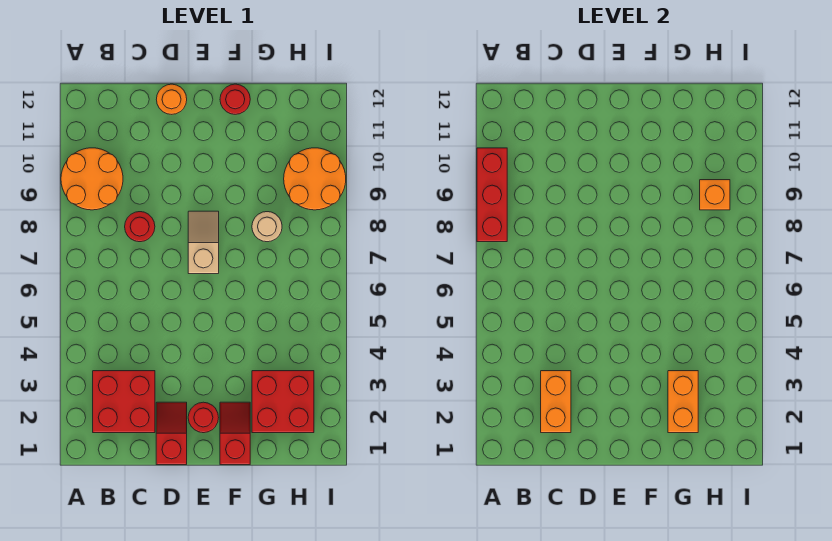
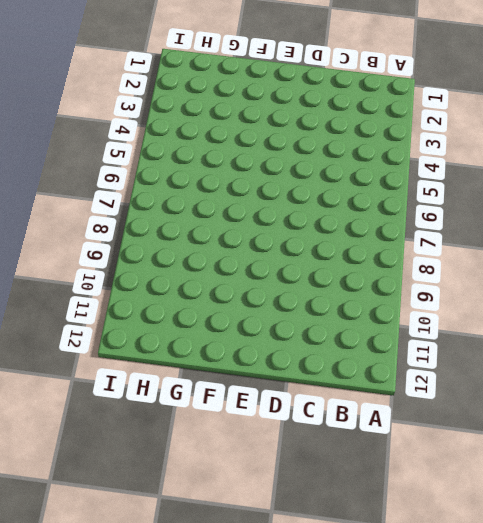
none -> orange 2x2 round brick [61,148,123,210]
none -> red 2x2 brick [93,371,155,433]
none -> red 1x1 round brick [125,212,155,242]

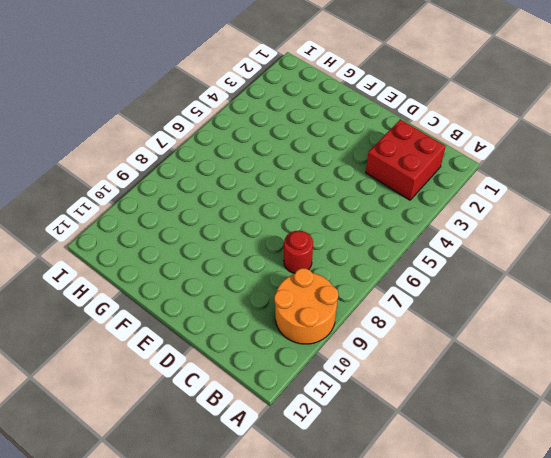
none -> red 1x2 slope [156,402,187,465]
none -> orange 1x1 round brick [156,84,187,114]
none -> red 1x1 round brick [188,402,219,433]

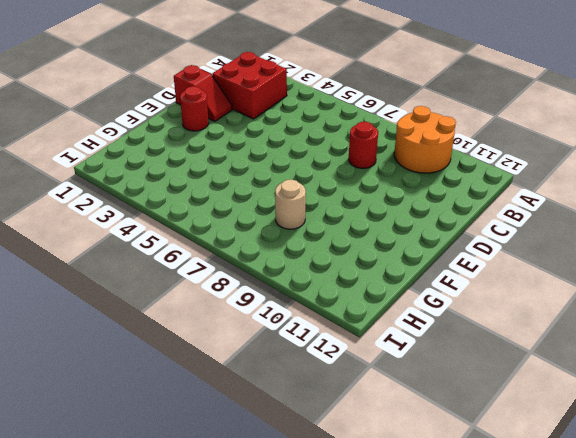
none -> orange 1x1 round brick [156,84,187,114]
none -> tan 1x2 slope [188,211,219,274]
none -> red 1x2 slope [220,402,250,465]

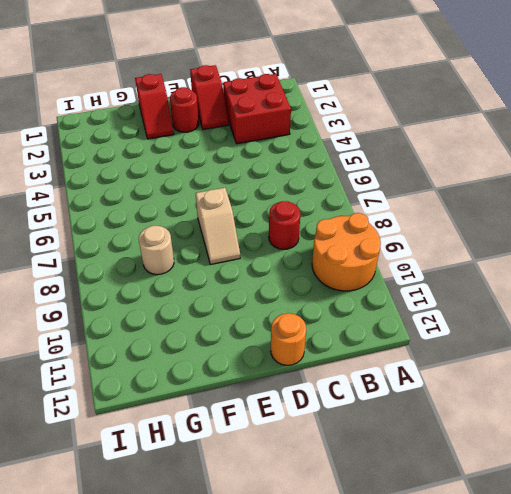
none -> red 1x1 round brick [220,84,250,114]
none -> red 2x2 brick [252,371,314,433]
none -> orange 2x2 round brick [284,148,346,210]

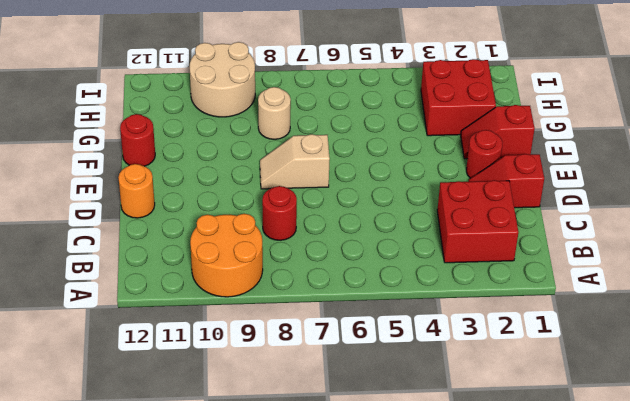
tan 2x2 round brick [190,42,255,117] -> orange 2x2 round brick [284,148,346,210]
none -> red 1x3 brick [477,148,507,242]
none -> orange 1x2 brick [541,371,571,433]
none -> orange 1x2 brick [668,371,698,433]

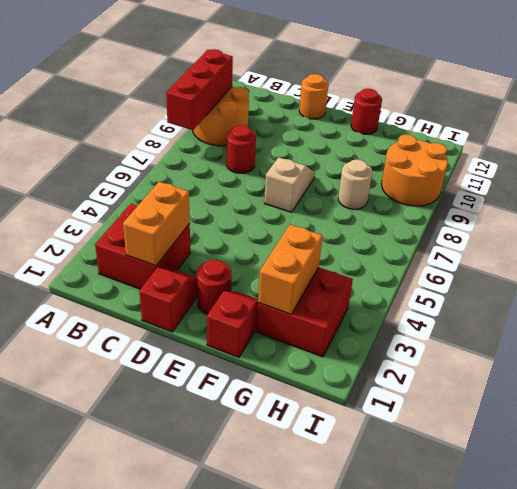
none -> orange 1x1 brick [700,180,730,210]

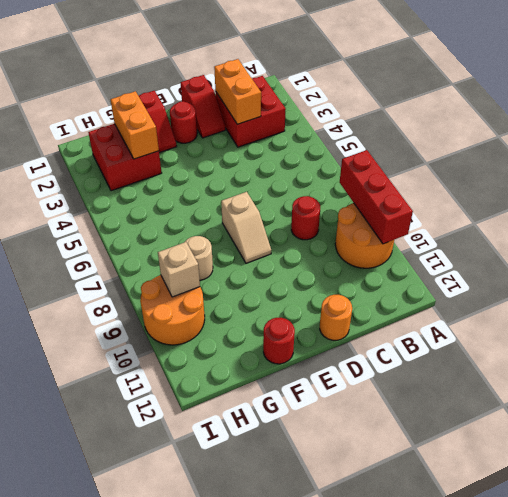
tan 1x1 brick [158,242,200,297] -> orange 1x1 brick [700,180,730,210]

